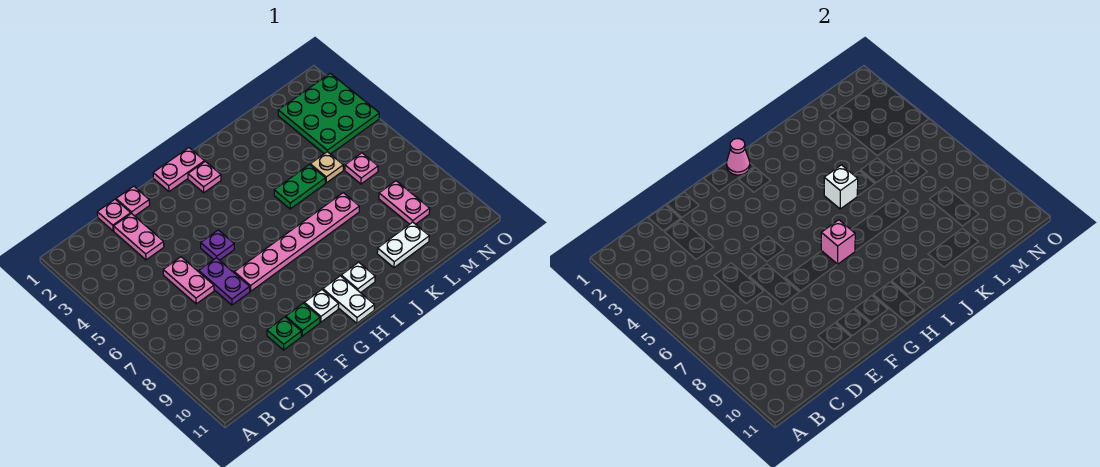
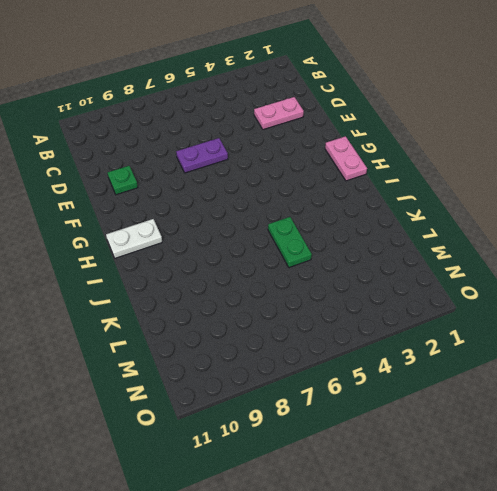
none -> pink 1x1 plate [97,199,131,231]
none -> pink 1x2 plate [163,257,214,304]
none -> pink 1x1 plate [116,186,150,216]

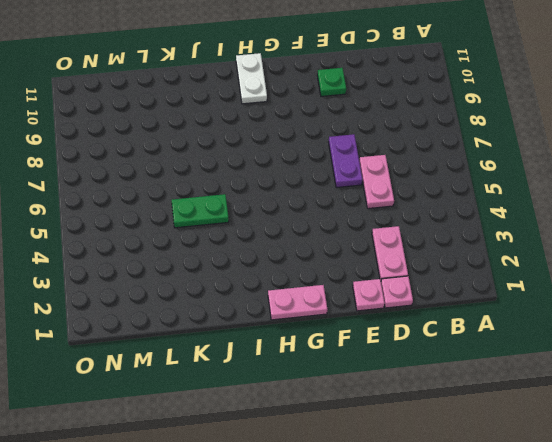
none -> purple 1x1 plate [201,230,234,260]
none -> pink 1x6 plate [234,193,359,291]
none -> green 1x1 plate [286,303,320,336]

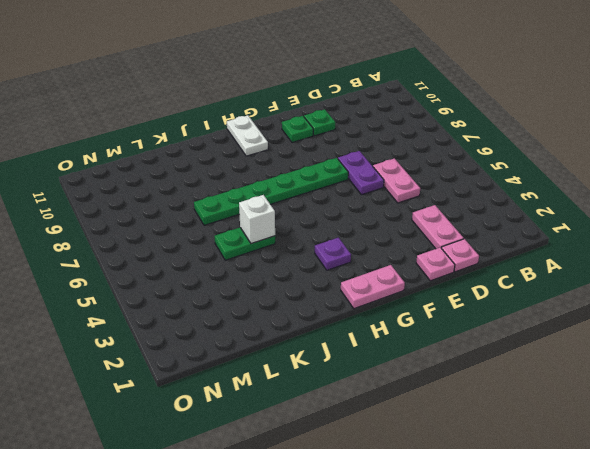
green 1x6 plate [194,158,348,225] -> pink 1x6 plate [234,193,359,291]
purple 1x1 plate [315,238,351,270] -> purple 1x1 plate moved to [201,230,234,260]
none -> white 1x1 plate [304,290,339,322]
none -> pink 1x1 plate [188,161,221,193]
none -> white 1x1 plate [341,262,375,293]

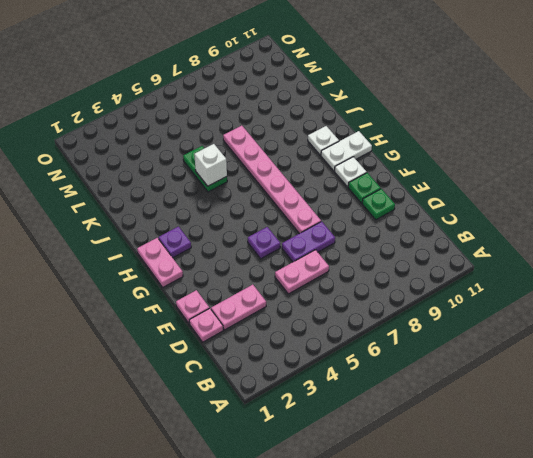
purple 1x1 plate [159,227,191,258] -> pink 1x1 plate [188,161,221,193]
none -> white 1x2 plate [377,222,429,267]
none -> tan 1x1 plate [310,152,343,183]
none -> green 3x3 plate [278,73,379,154]

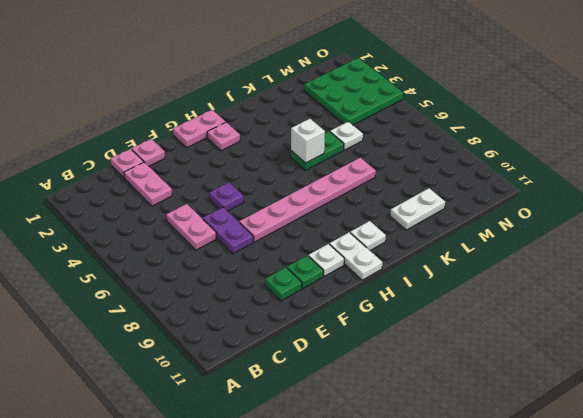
white 1x1 plate [330,122,363,150] -> tan 1x1 plate [310,152,343,183]
none -> pink 1x1 plate [345,153,378,184]
none -> pink 1x2 plate [379,181,430,224]
none -> pink 1x1 cone [727,139,750,175]

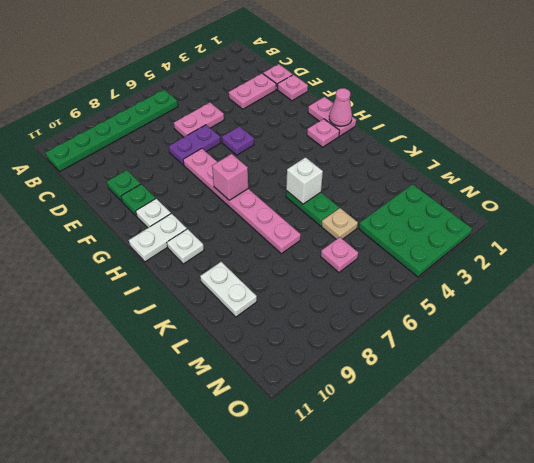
green 1x6 plate [45,90,178,172] -> none
none -> pink 1x2 plate [379,181,430,224]

